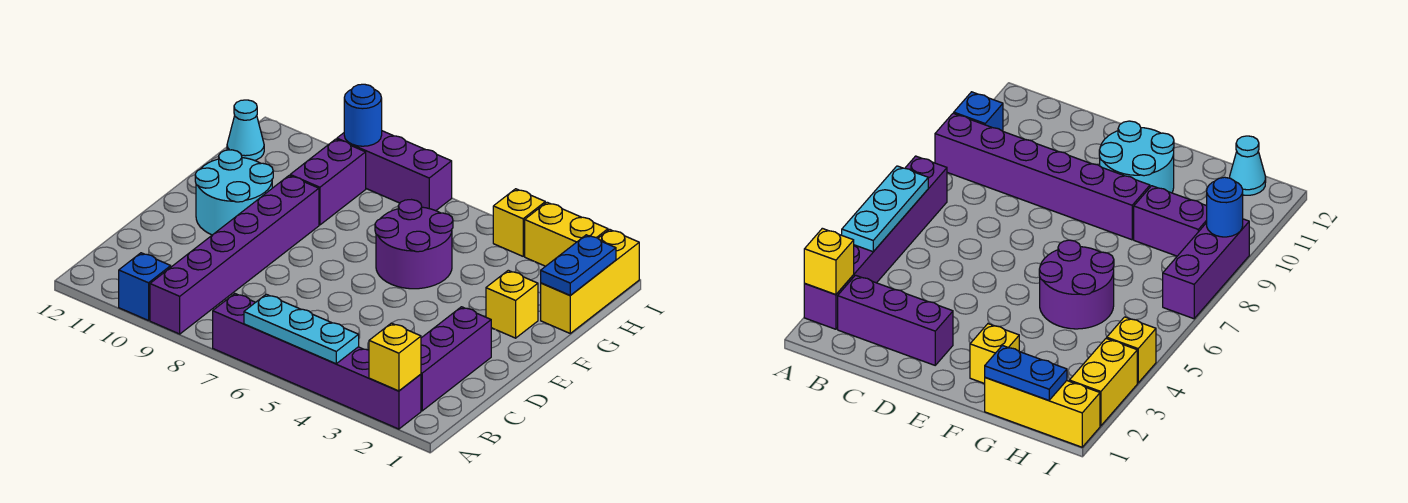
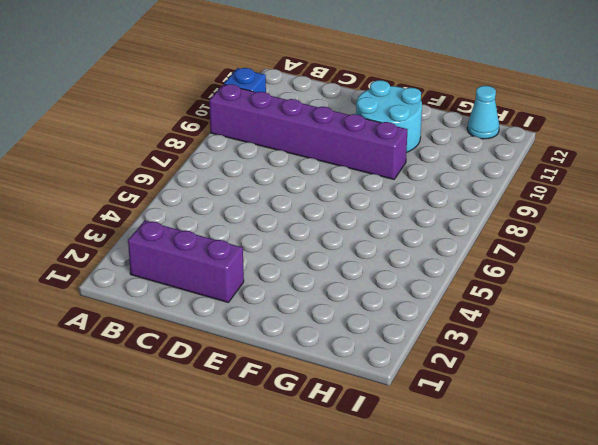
none -> purple 1x6 brick [213,294,421,429]
none -> yellow 1x1 brick [486,270,538,338]
none -> purple 2x2 round brick [375,200,453,289]

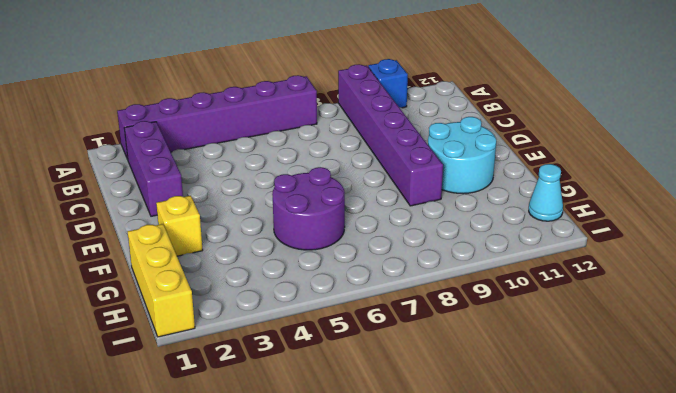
none -> purple 1x2 brick [290,139,366,225]
none -> yellow 1x2 brick [525,202,608,266]
none -> yellow 1x1 brick [493,189,545,256]

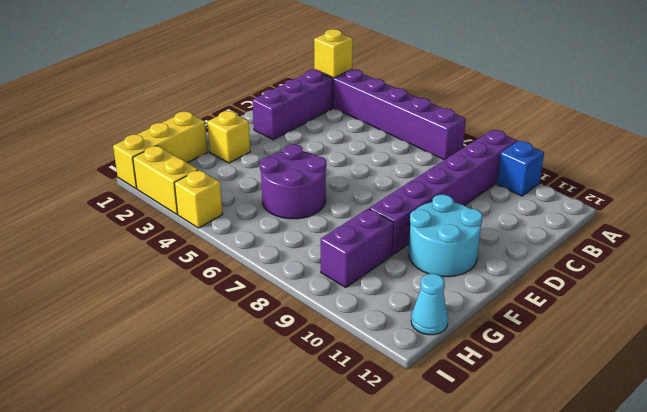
none -> purple 1x3 brick [337,131,452,211]
none -> cyan 1x3 plate [244,294,359,364]
none -> blue 1x2 plate [541,235,616,295]

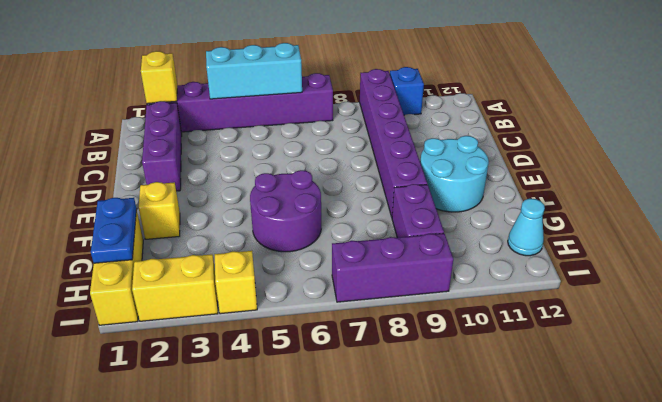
cyan 1x3 brick [206,43,302,99] -> cyan 1x3 plate [244,294,359,364]
none -> blue 1x1 round brick [344,84,382,146]

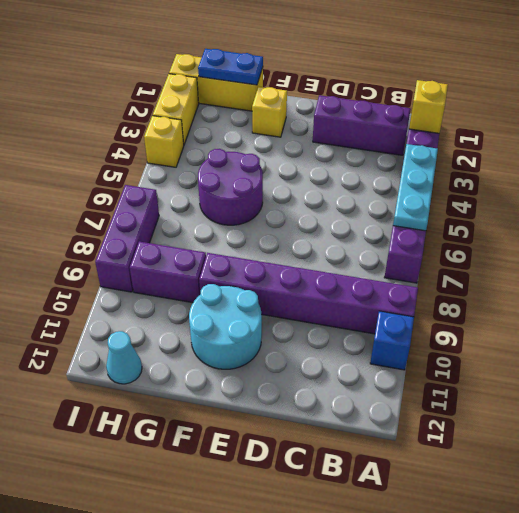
none -> blue 1x1 round brick [344,84,382,146]

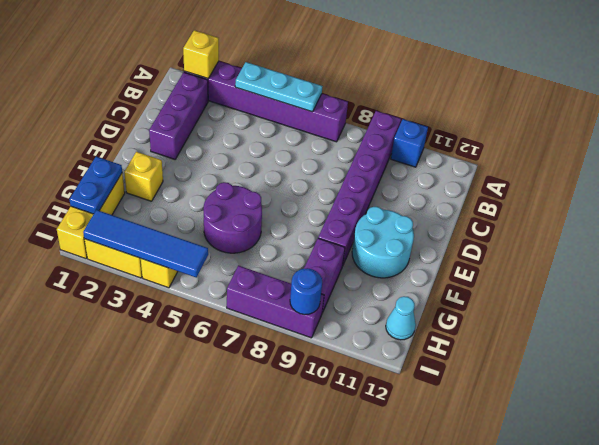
blue 1x4 tile [83,210,208,277] -> none

